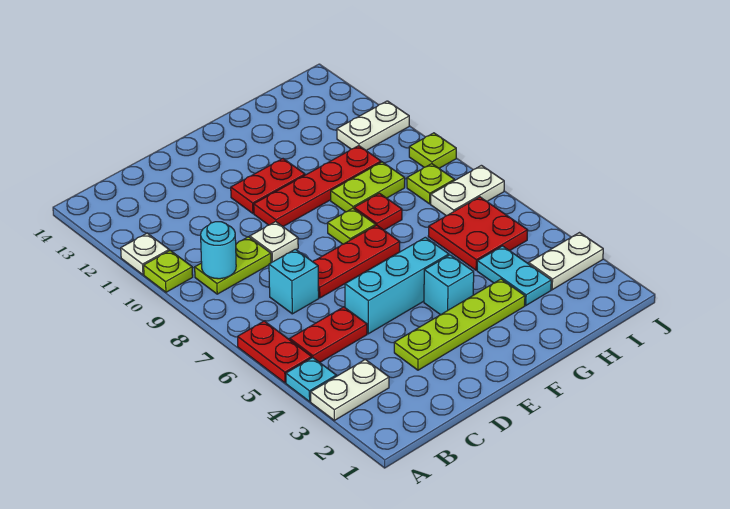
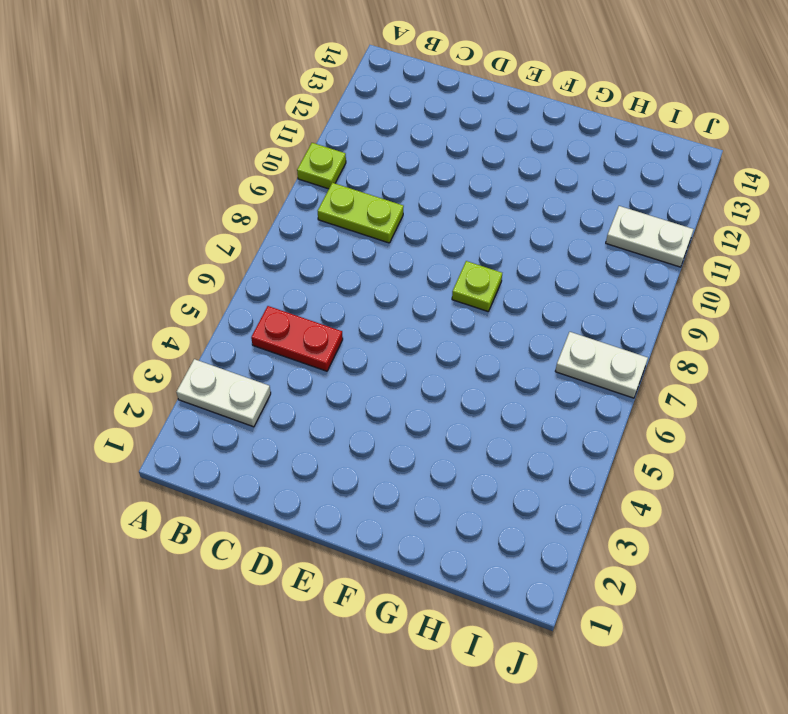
none -> cyan 1x1 plate [286,358,336,401]
none -> red 1x2 plate [238,321,312,383]
none -> white 1x1 plate [121,233,169,275]

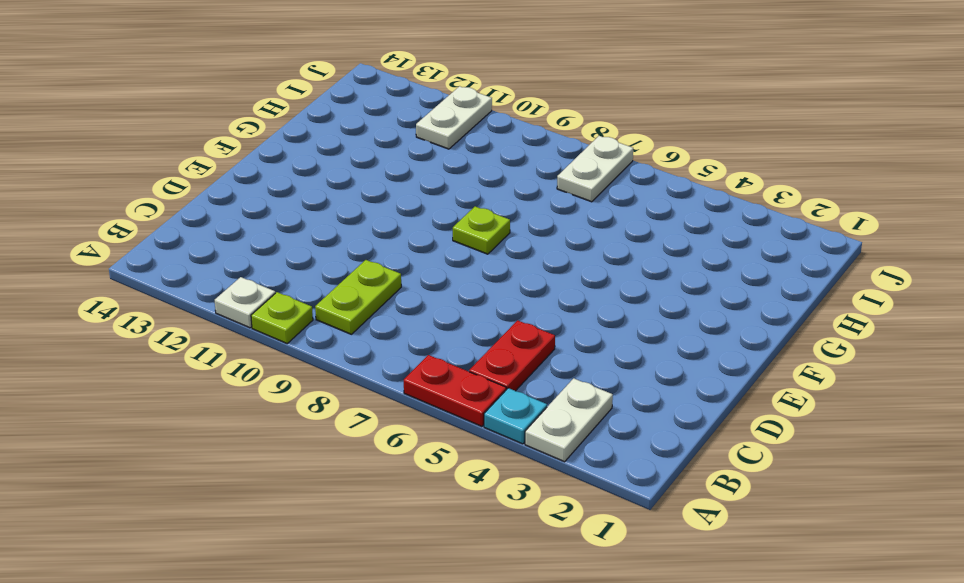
none -> cyan 1x1 brick [269,249,319,314]
none -> lime 1x4 plate [394,279,525,370]
none -> cyan 1x3 brick [345,237,449,334]

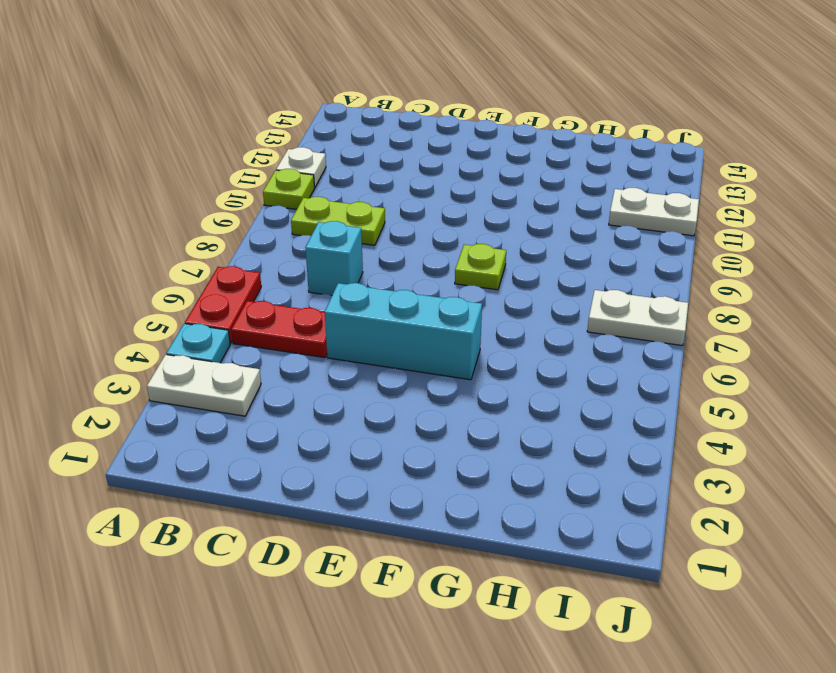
none -> lime 1x4 plate [394,279,525,370]
none -> red 1x3 plate [313,225,400,298]
none -> white 1x1 plate [250,222,298,262]

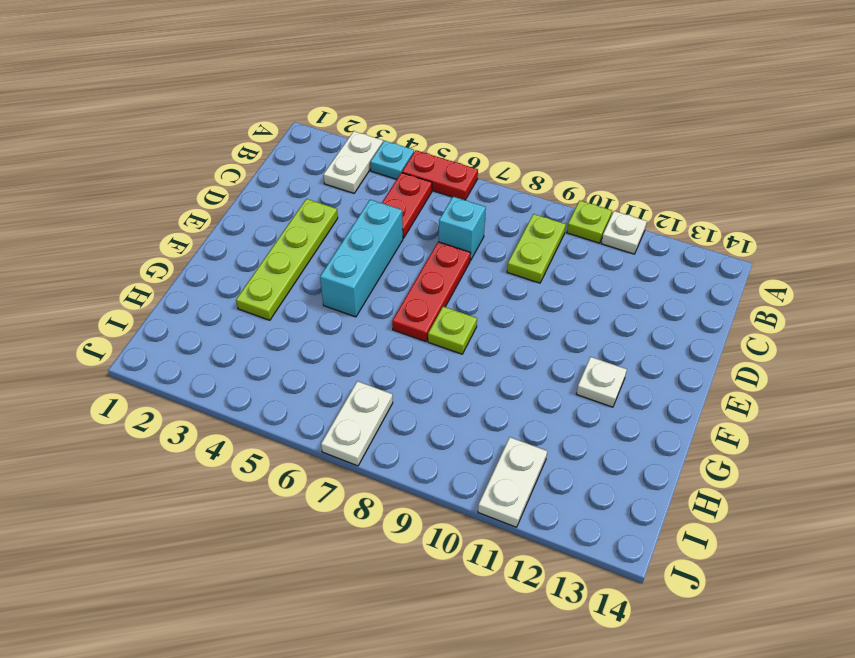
white 1x1 plate [576,357,627,407] -> white 1x1 plate moved to [250,222,298,262]
none -> red 1x4 plate [254,146,381,226]
none -> red 1x2 plate [231,159,305,213]
none -> cyan 1x1 brick [424,255,474,315]

